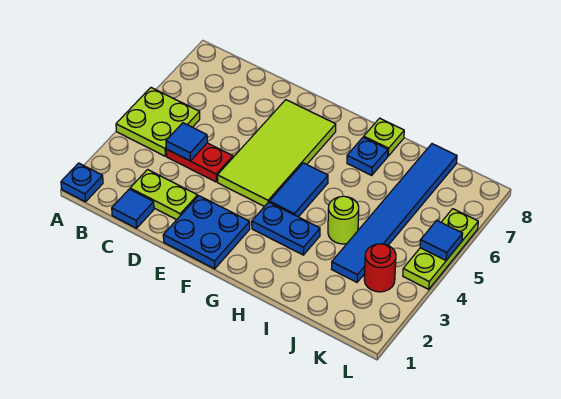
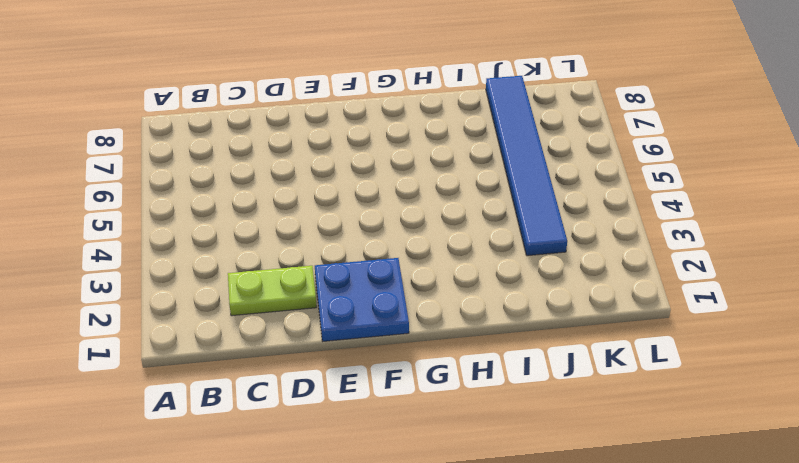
none -> blue 1x1 plate [61,163,103,202]
none -> lime 2x2 plate [116,88,200,156]
none -> blue 1x1 tile [112,189,154,228]

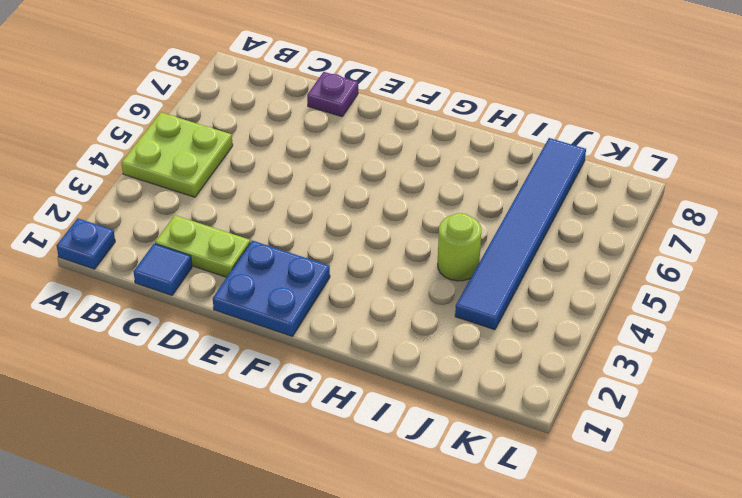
purple 1x1 plate [307,72,358,117] -> none
none -> red 1x2 plate [166,143,233,182]
none -> lime 2x4 tile [217,100,336,207]
none -> blue 1x2 plate [252,202,320,255]

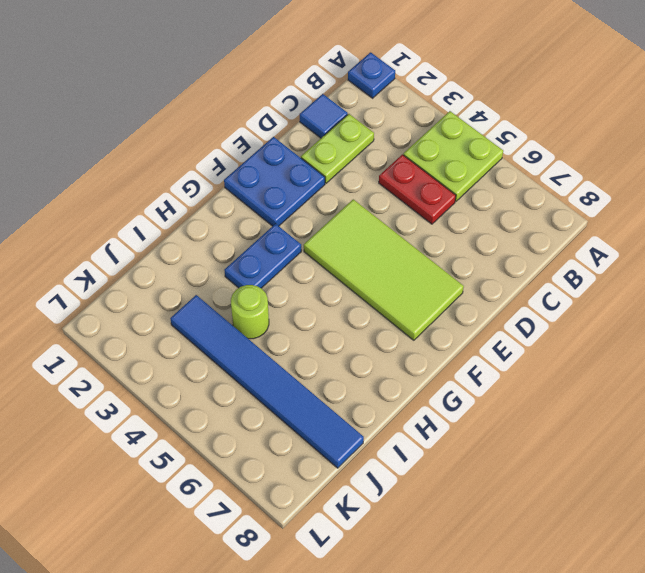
red 1x2 plate [379,154,456,224] -> red 1x2 plate turned to [166,143,233,182]
none -> blue 1x2 tile [269,163,328,217]
none -> blue 1x1 plate [347,137,388,175]
none -> lime 1x1 plate [364,118,404,156]

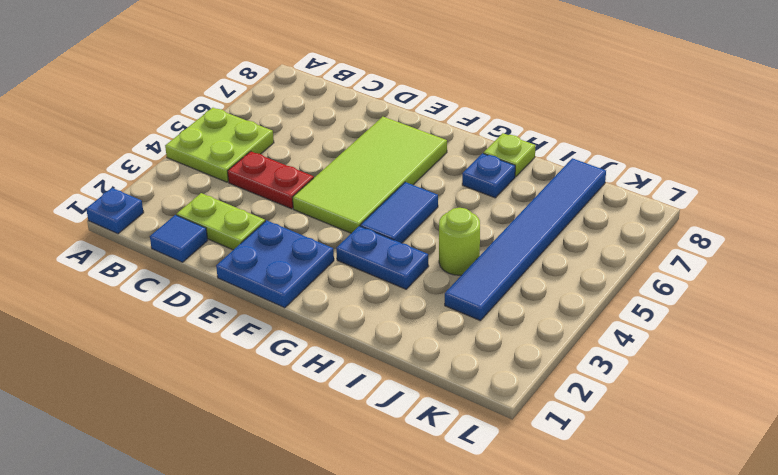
none -> red 1x1 round brick [364,244,396,292]
none -> lime 1x3 plate [403,209,478,289]
none -> blue 1x1 tile [166,123,207,161]

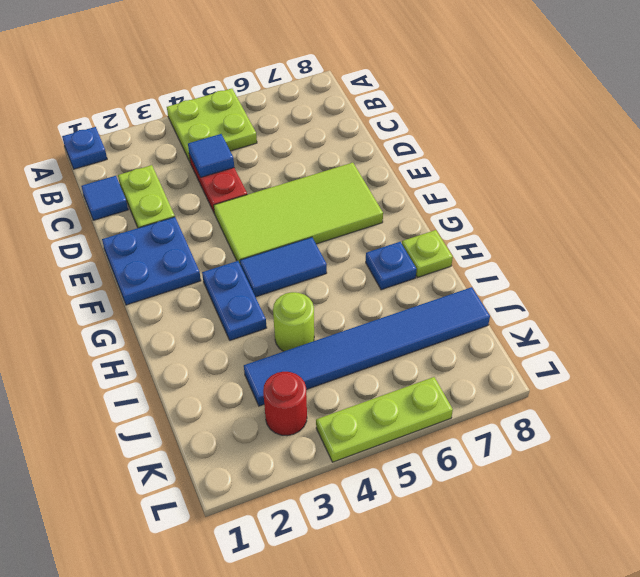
none -> blue 1x1 tile [420,220,463,260]

